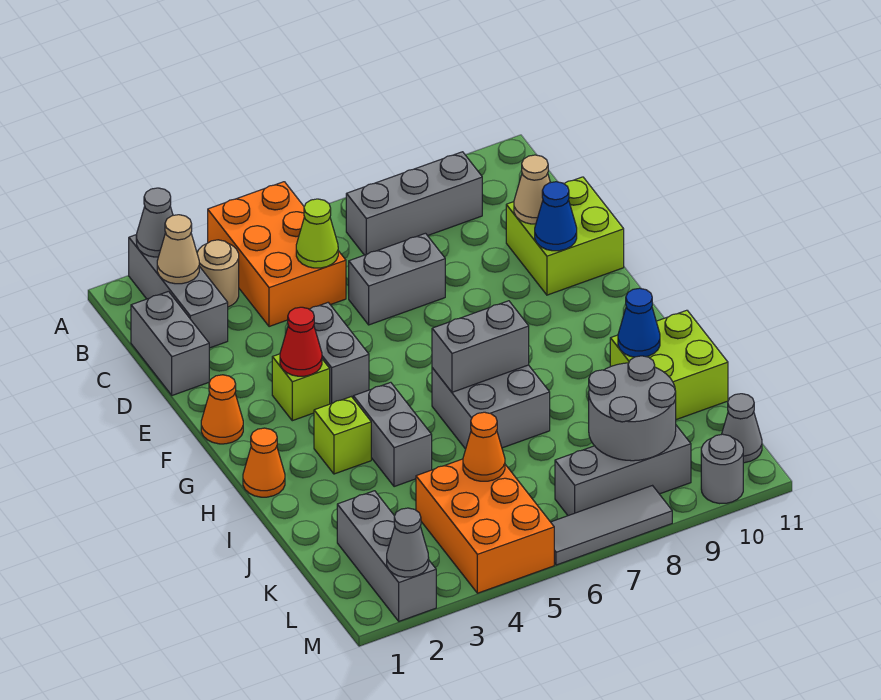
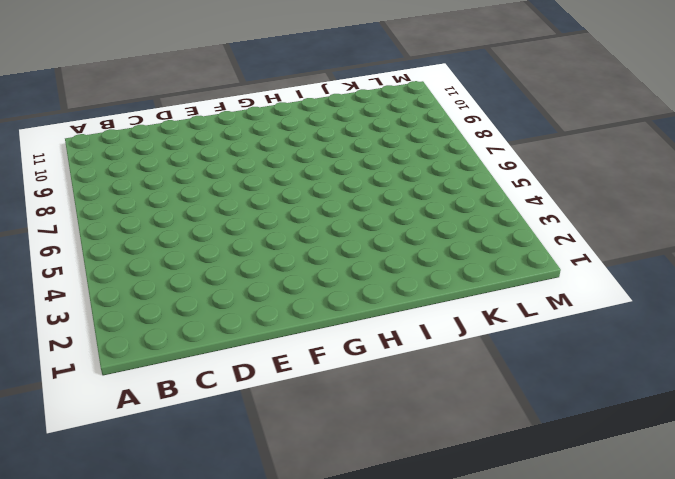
none -> grey 1x3 brick [129,235,228,348]
none -> orange 2x3 brick [208,182,346,327]
none -> tan 1x1 round brick [197,240,239,307]
none -> grey 1x3 brick [346,152,482,255]

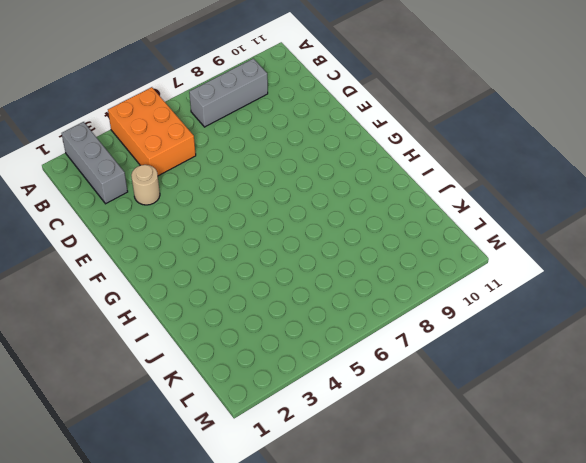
tan 1x1 round brick [131,165,160,205] -> tan 1x1 round brick moved to [197,240,239,307]
none -> grey 1x2 brick [131,291,209,395]
none -> grey 1x2 brick [349,233,445,325]
none -> lime 2x2 brick [506,177,624,295]
none -> grey 1x2 brick [309,303,369,404]

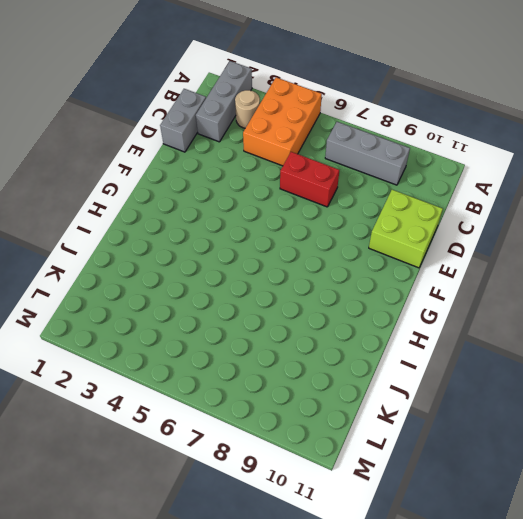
red 1x2 brick [280,152,339,207] -> grey 1x2 brick [349,233,445,325]
none -> grey 1x2 brick [309,303,369,404]
none -> orange 1x1 cone [201,375,243,444]
none -> lime 1x1 brick [272,354,330,421]
none -> orange 1x1 cone [243,428,285,497]

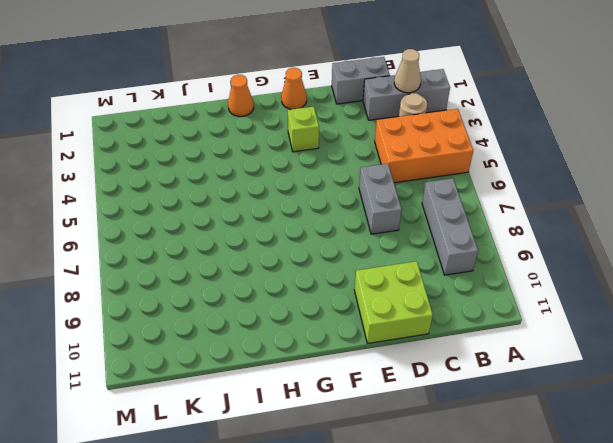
none -> grey 1x2 brick [309,303,369,404]
none -> lime 1x1 brick [314,397,371,474]
none -> grey 1x2 brick [353,382,432,487]
none -> grey 2x2 brick [432,365,550,449]

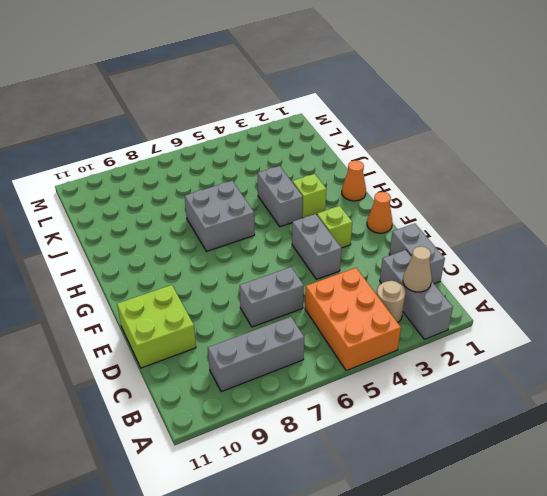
none -> lime 2x2 brick [610,310,728,420]
none -> grey 1x3 brick [337,491,436,621]
none -> orange 2x3 brick [416,459,554,593]
none -> grey 1x3 brick [555,425,691,516]

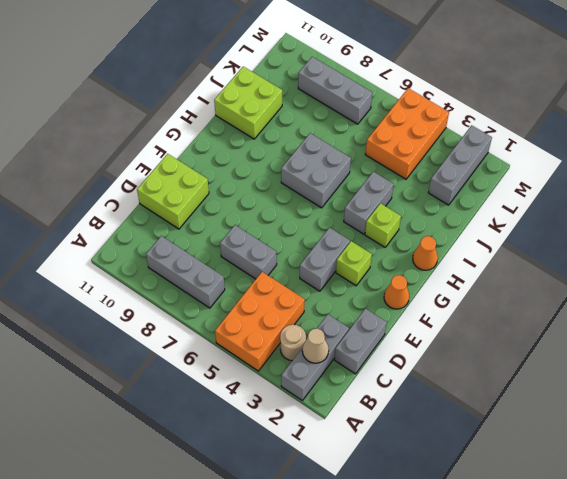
none -> grey 1x1 cone [722,394,762,463]
none -> grey 1x3 tile [551,486,672,565]
none -> grey 1x1 round brick [701,434,743,504]
none -> grey 1x1 cone [136,188,173,257]

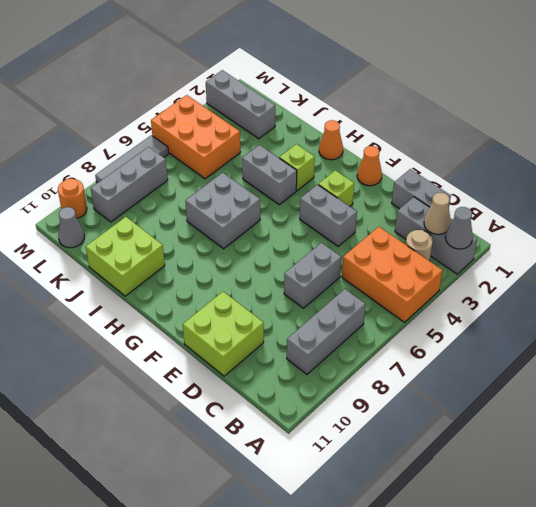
orange 1x1 round brick [58,179,87,218] -> grey 1x1 round brick [701,434,743,504]
none -> lime 1x1 cone [296,199,338,268]
none -> tan 1x1 cone [514,155,550,224]
none -> blue 1x1 cone [535,182,577,251]
none -> red 1x1 cone [280,307,322,376]

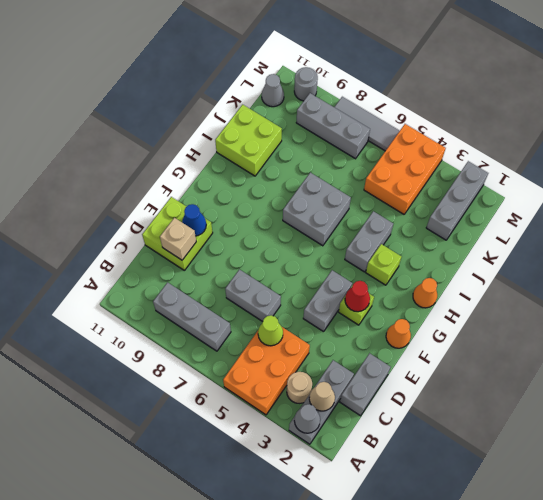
tan 1x1 brick [160,218,196,260] -> tan 1x1 cone [514,155,550,224]
none -> grey 1x2 brick [432,301,529,392]
none -> blue 1x1 cone [618,288,660,357]
none -> orange 1x1 cone [463,412,505,481]
none -> grey 2x2 round brick [589,356,676,461]

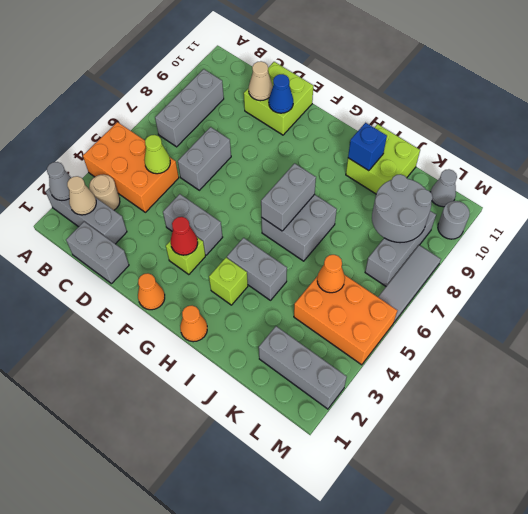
blue 1x1 brick [348,123,387,171] -> blue 1x1 cone [618,288,660,357]
none -> grey 1x1 cone [387,508,429,577]

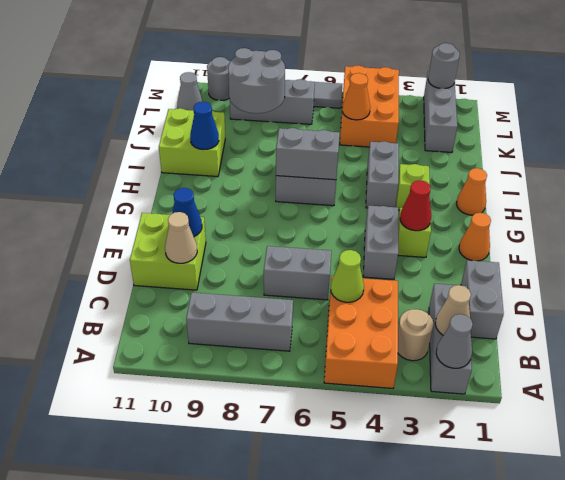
grey 1x1 round brick [428,43,460,89] -> grey 1x1 cone [387,508,429,577]

